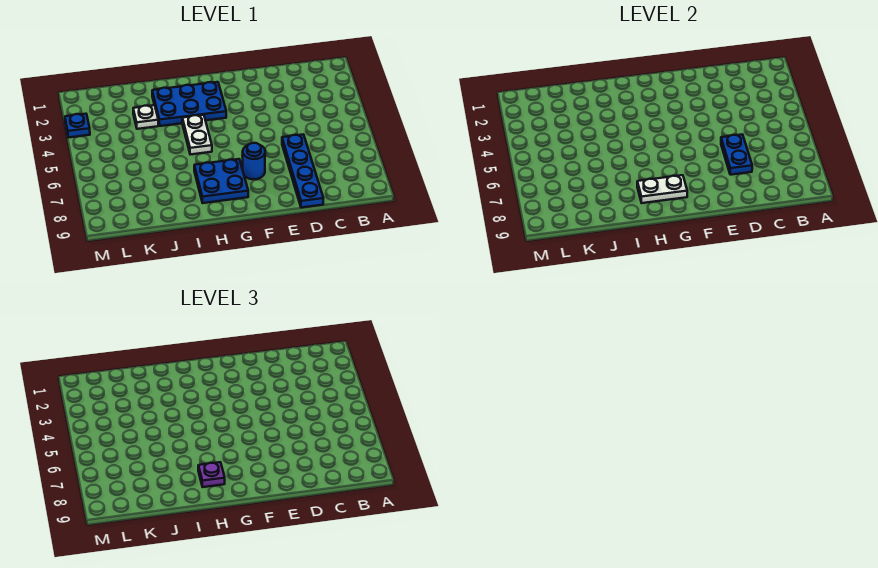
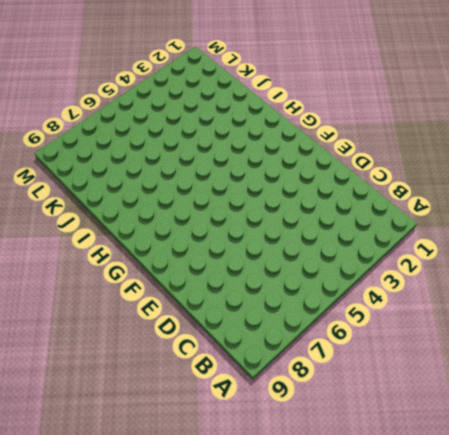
none -> blue 1x4 plate [282,134,323,208]
none -> blue 1x1 round brick [242,143,265,179]

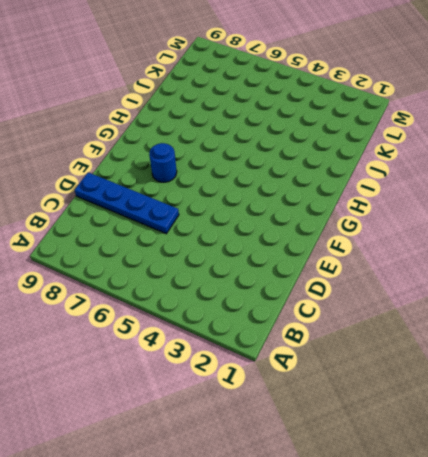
none -> blue 2x3 plate [152,82,226,126]
none -> blue 2x2 plate [194,159,248,203]

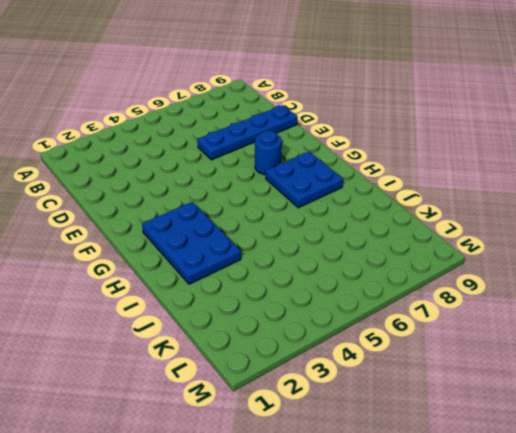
none -> white 1x2 plate [182,115,212,155]
none -> white 1x1 plate [133,105,158,129]

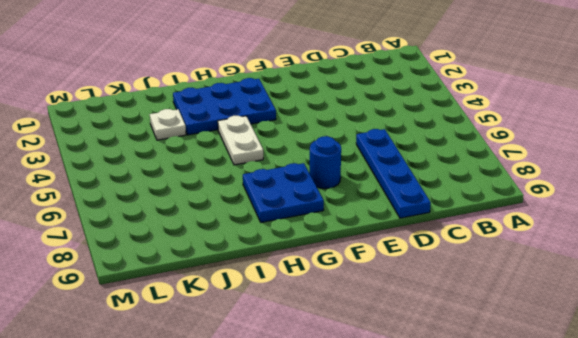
none -> blue 1x1 plate [65,114,90,138]
none -> blue 1x2 plate [721,134,752,175]

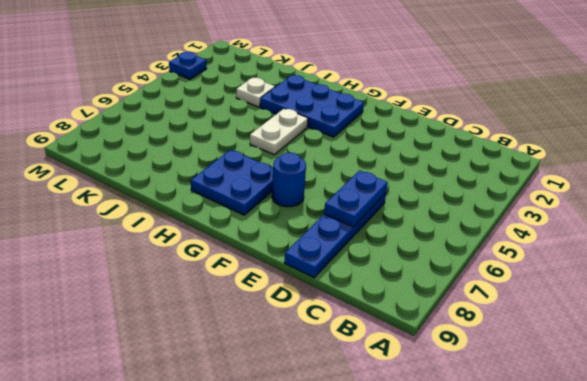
none -> white 1x2 plate [637,175,687,203]
none -> purple 1x1 plate [198,462,225,487]

